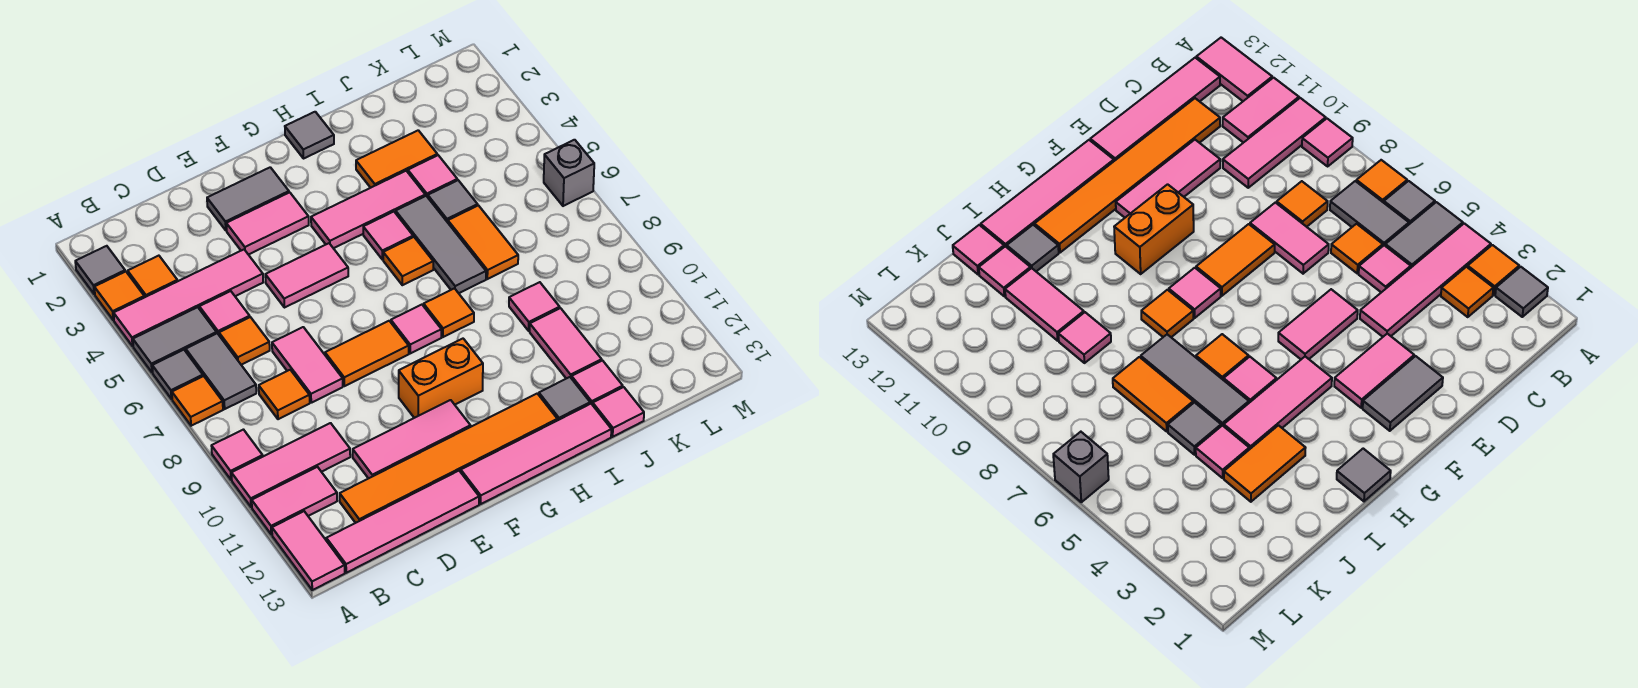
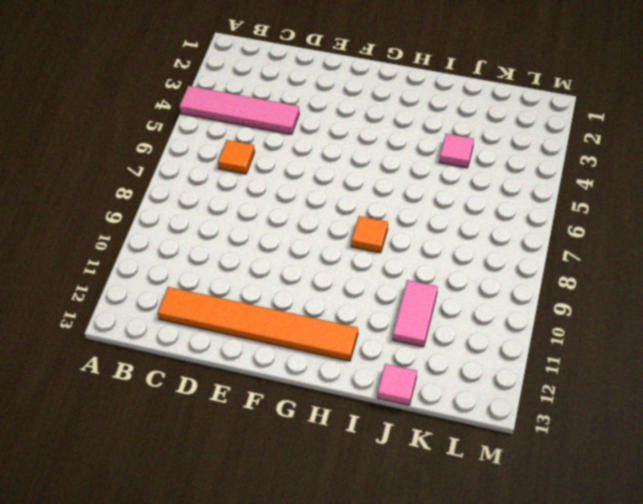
none -> grey 1x1 tile [75,246,125,294]
none -> orange 1x1 tile [94,272,144,320]
none -> grey 1x2 tile [133,307,217,372]
none -> grey 1x1 tile [152,350,203,399]

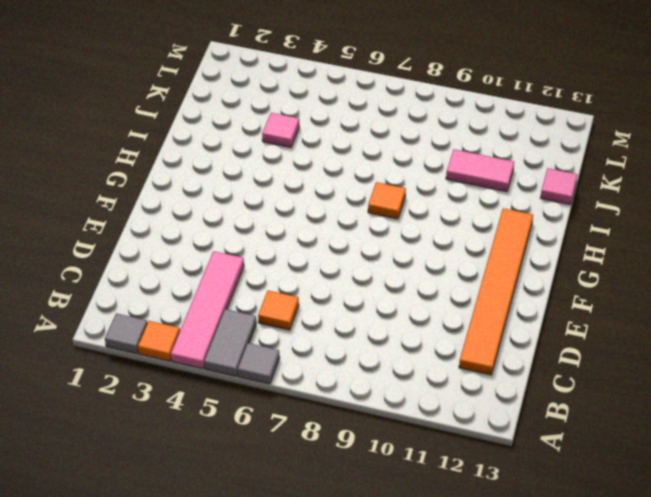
none -> orange 1x1 tile [172,376,223,426]
none -> pink 1x1 tile [212,430,263,480]
none -> pink 1x3 tile [232,423,350,507]
none -> pink 1x2 tile [252,467,337,535]

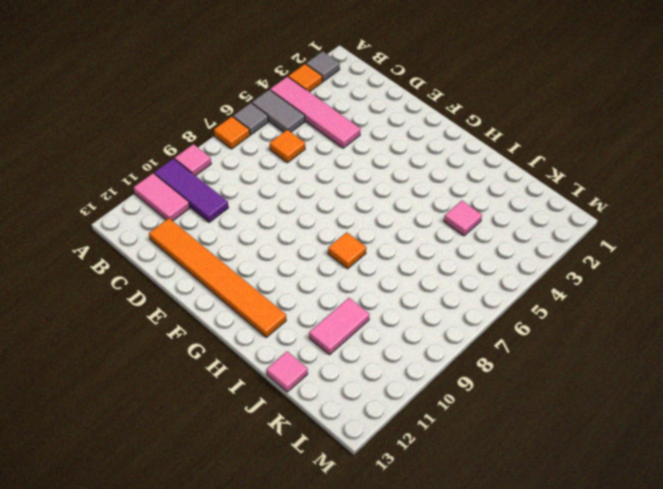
purple 1x3 tile [154,159,228,222] -> pink 1x3 tile [232,423,350,507]
none -> pink 1x2 tile [272,511,345,590]
none -> orange 1x1 tile [128,256,178,297]
none -> grey 1x2 tile [186,333,256,409]
none -> pink 1x4 tile [326,471,479,573]

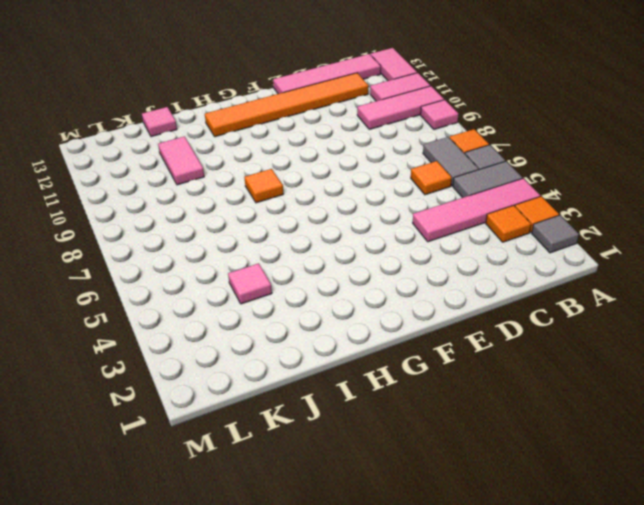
none -> pink 1x1 tile [199,291,250,335]
none -> orange 1x1 tile [259,370,310,419]
none -> pink 1x2 tile [272,327,343,403]
none -> pink 1x3 tile [353,400,471,479]

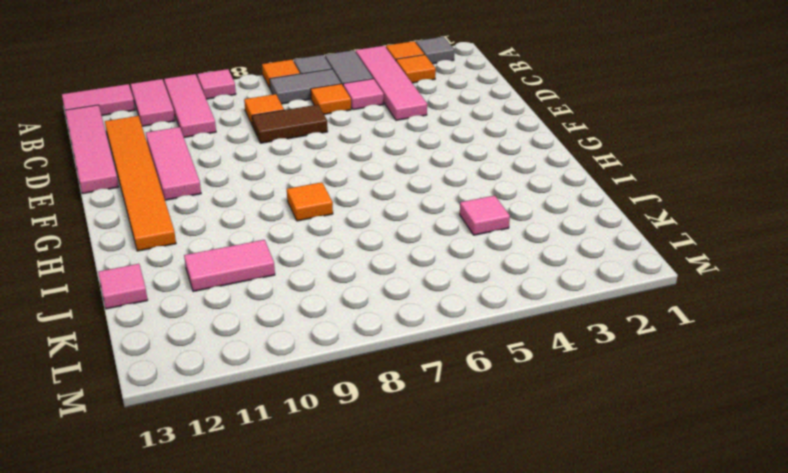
brown 1x2 tile [252,105,328,143] -> pink 1x2 tile [272,327,343,403]
none -> grey 1x2 tile [207,167,289,230]
none -> pink 1x2 tile [226,192,309,255]
none -> pink 1x2 tile [265,243,348,308]
none -> orange 1x2 tile [325,321,409,386]

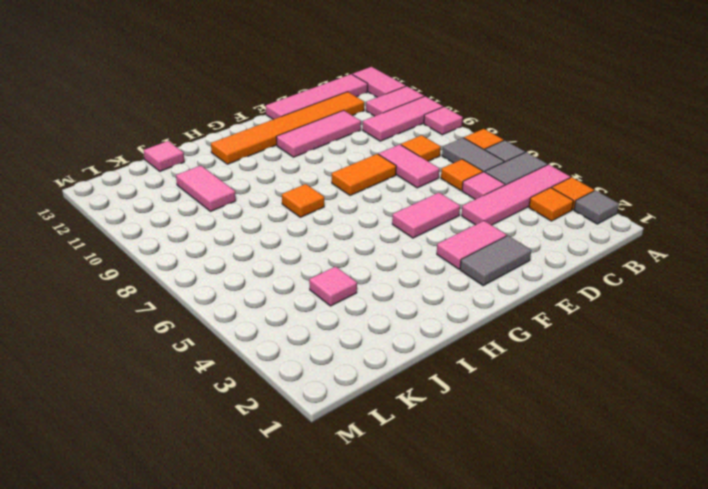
none -> orange 1x2 brick [399,339,483,418]
none -> pink 1x4 tile [461,404,611,504]
none -> pink 1x3 tile [311,171,425,248]
none -> pink 1x1 tile [391,305,441,353]

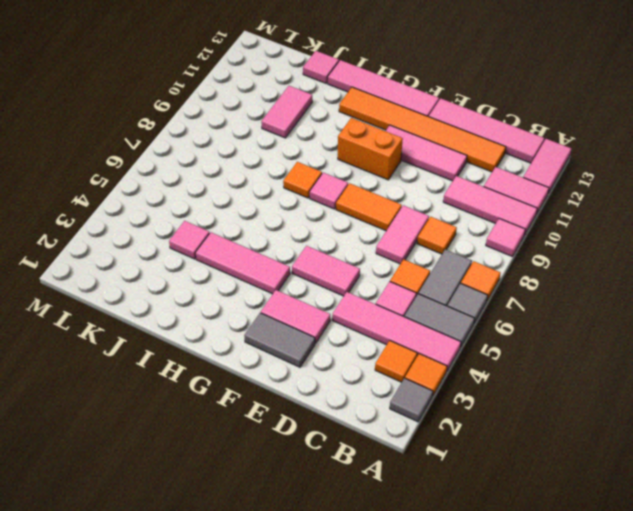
none -> grey 1x1 tile [285,112,334,158]
none -> pink 1x1 tile [363,212,413,260]
none -> orange 1x1 tile [383,237,433,285]
none -> orange 1x2 tile [356,130,437,188]

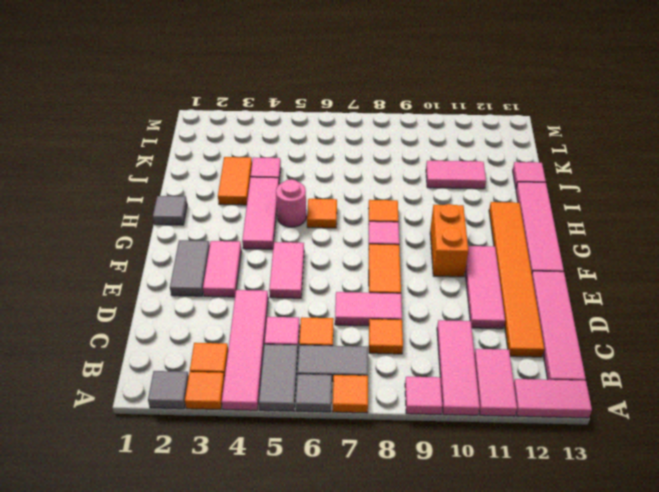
pink 1x1 round brick [276,179,306,227] -> pink 1x1 tile [363,212,413,260]
none -> grey 1x3 tile [396,196,486,293]
none -> grey 1x1 tile [539,377,590,420]
none -> grey 1x1 tile [428,180,478,222]
none -> orange 1x2 tile [448,205,518,279]

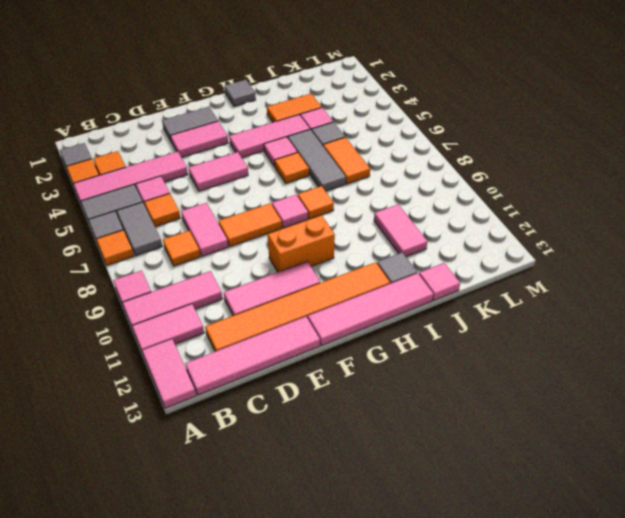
none -> pink 1x1 tile [509,282,560,331]
none -> pink 1x1 tile [572,361,623,405]
none -> grey 1x1 brick [544,140,594,206]

